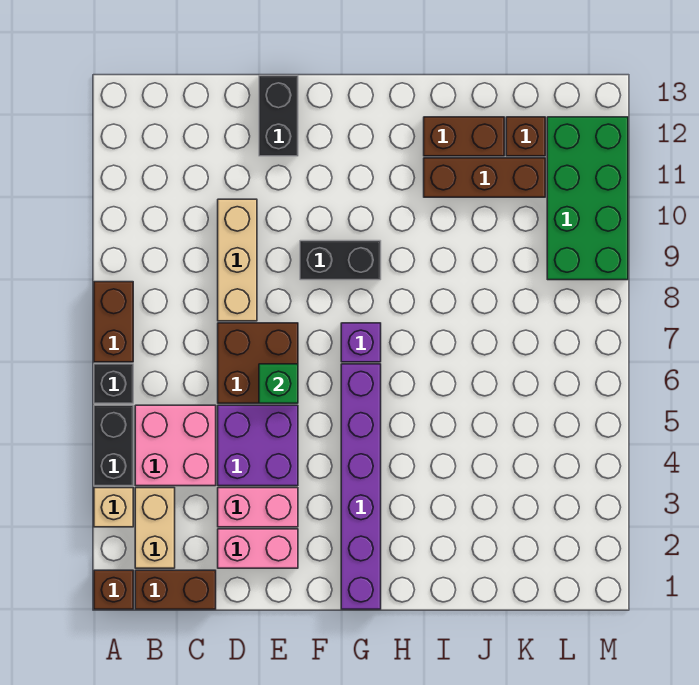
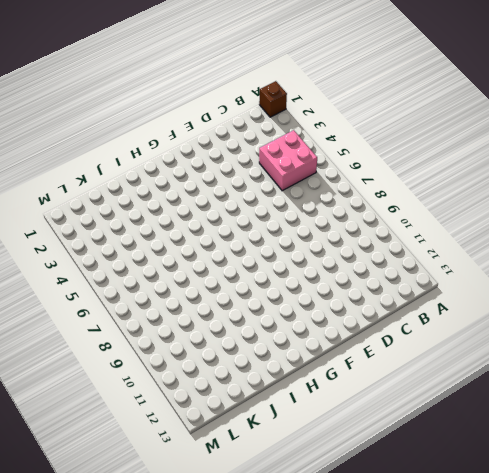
none -> tan 1x1 brick [94,488,133,527]
none -> black 1x2 brick [94,405,133,486]
none -> black 1x1 brick [94,364,133,403]

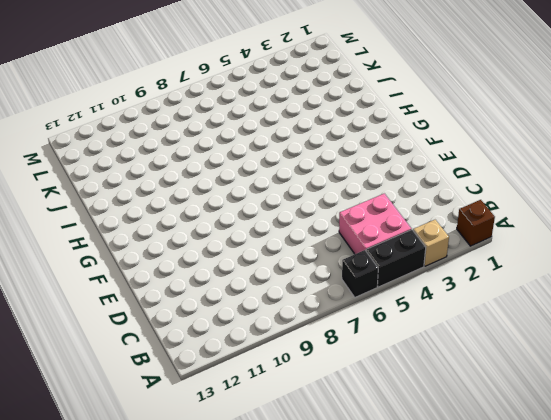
none -> brown 1x2 brick [94,282,133,362]
none -> brown 1x2 brick [135,570,216,609]
none -> tan 1x2 brick [135,488,175,568]

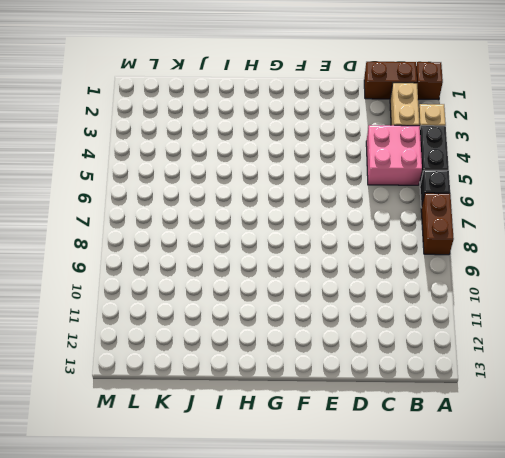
none -> pink 1x2 brick [218,529,298,568]
none -> pink 1x2 brick [218,488,298,527]
none -> purple 2x2 brick [218,405,298,486]

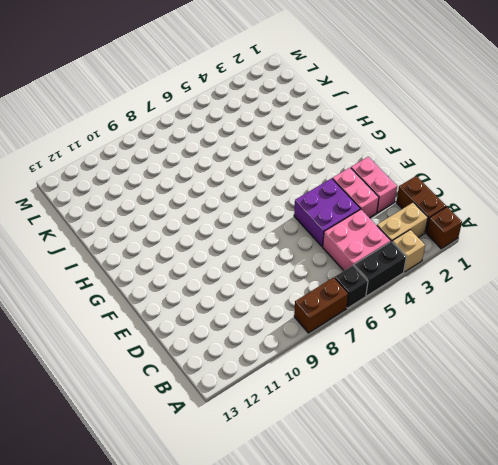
none -> brown 2x2 brick [218,323,298,403]
none -> tan 1x3 brick [218,199,257,321]
none -> black 1x2 brick [259,76,298,156]

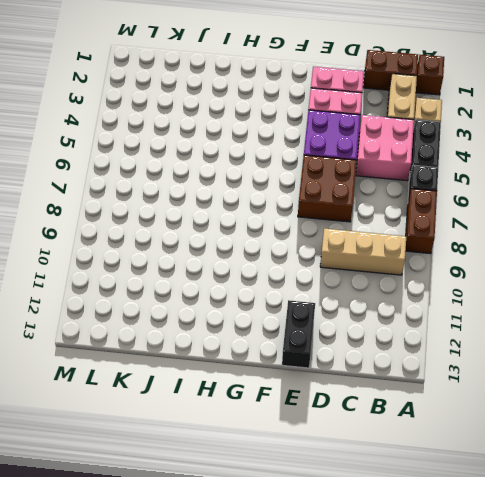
tan 1x3 brick [320,228,406,275] -> tan 1x3 brick turned to [218,199,257,321]
none -> black 1x2 brick [300,241,381,280]
none -> purple 1x6 brick [341,364,381,609]
none -> purple 1x1 brick [341,323,381,362]

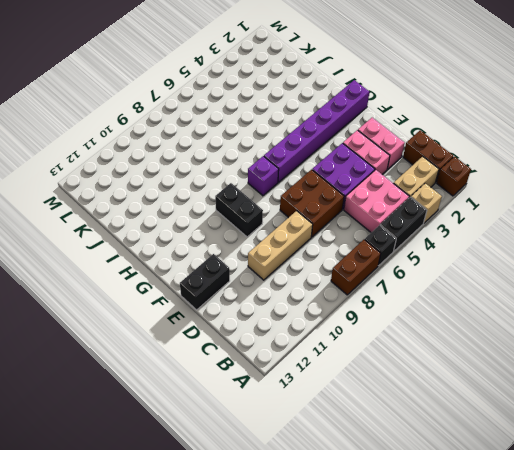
none -> brown 1x3 brick [424,158,545,197]
none -> brown 1x2 brick [424,117,504,156]
none -> brown 1x1 brick [506,117,545,156]

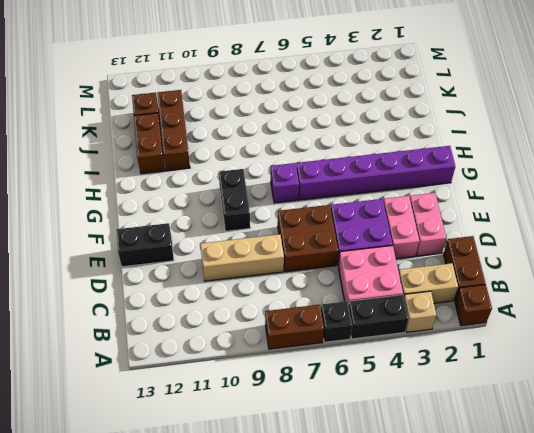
none -> green 2x4 brick [547,117,628,280]
none -> green 1x1 brick [259,364,298,403]

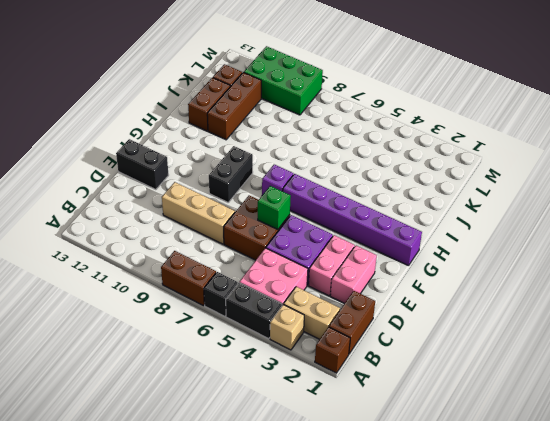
green 2x3 brick [244,46,323,115] -> green 2x4 brick [547,117,628,280]

